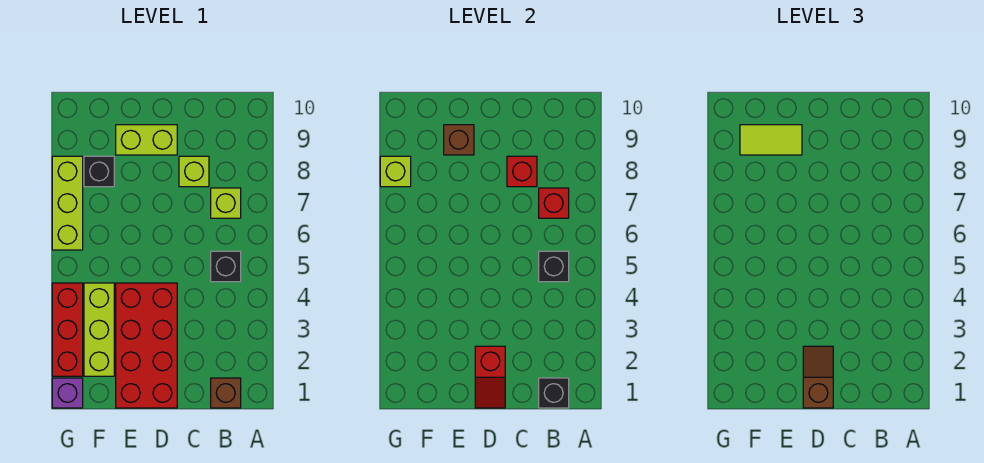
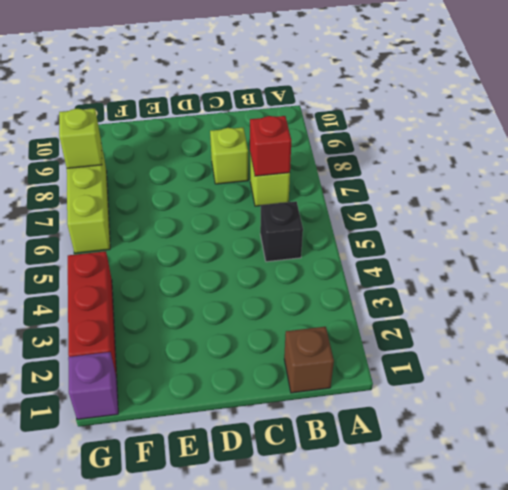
none -> red 2x4 brick [116,283,177,408]
none -> lime 1x2 brick [116,125,177,155]
none -> lime 1x3 brick [84,283,114,376]

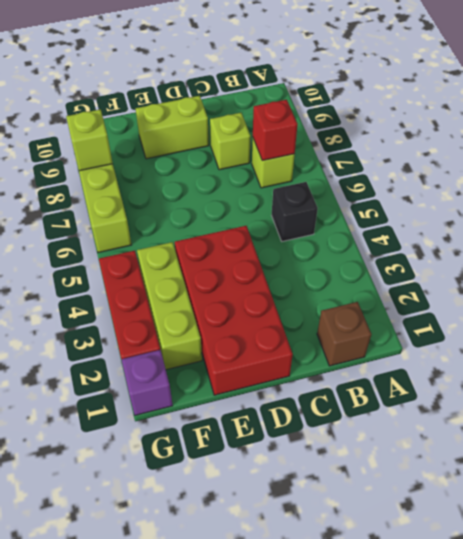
none -> black 1x1 brick [84,156,114,187]
none -> black 1x1 brick [539,378,569,408]
none -> black 1x1 brick [539,251,569,282]

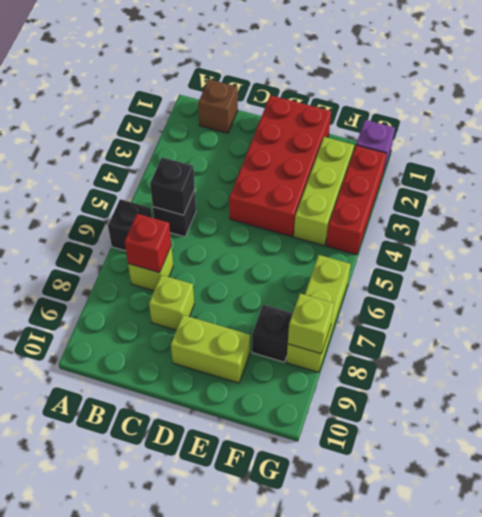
black 1x1 brick [108,199,152,251] -> black 1x1 brick moved to [539,378,569,408]
none -> red 1x1 brick [507,156,537,187]
none -> red 1x2 slope [475,346,505,408]
none -> brown 1x1 brick [444,125,474,155]

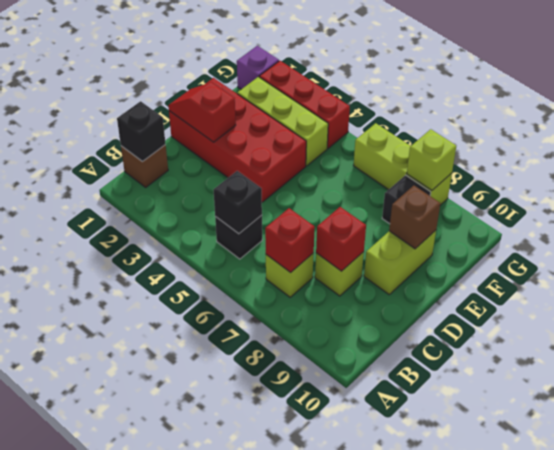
none -> brown 1x2 slope [803,346,833,408]
none -> lime 1x2 tile [740,125,802,155]

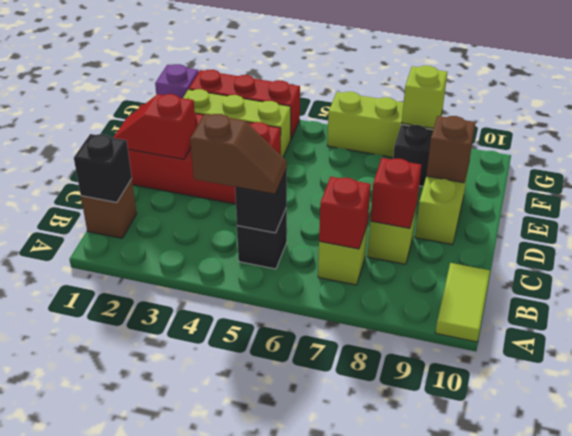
lime 1x2 tile [435,263,490,342] -> lime 1x2 tile moved to [740,125,802,155]
brown 1x2 slope [190,114,287,194] -> brown 1x2 slope moved to [803,346,833,408]

